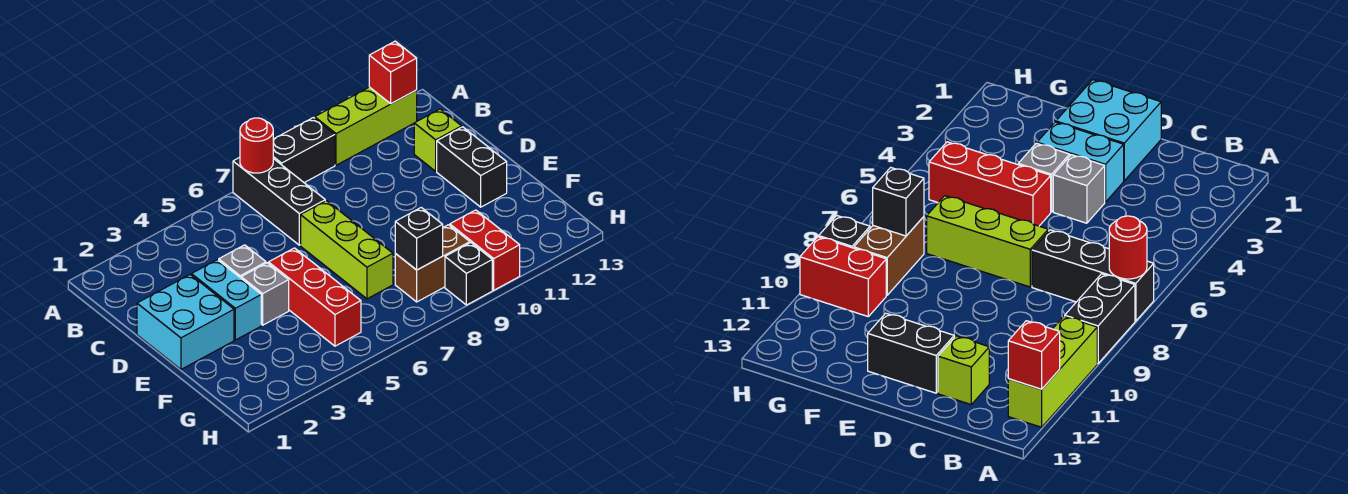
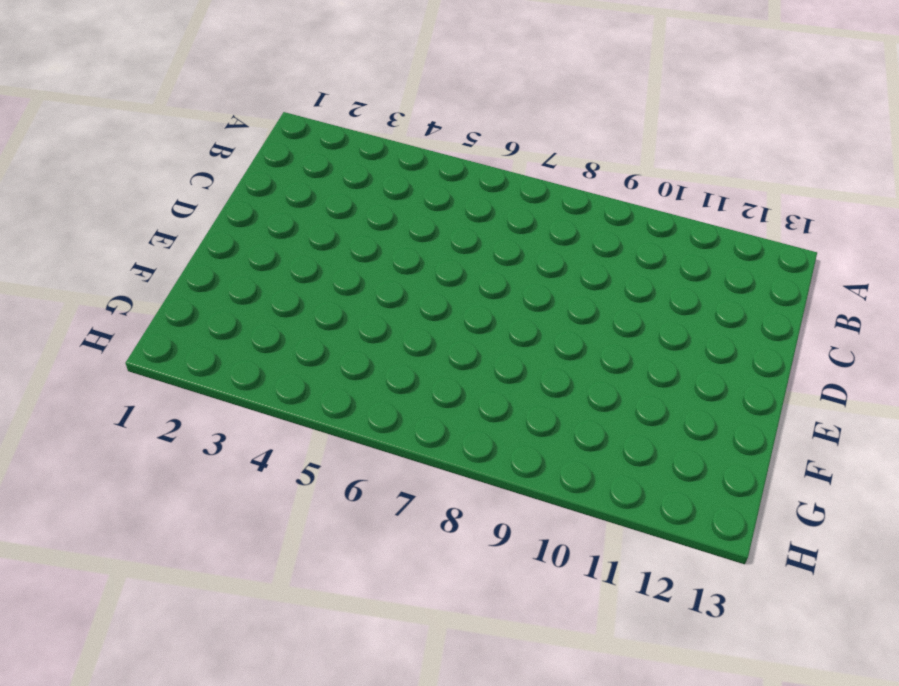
none -> black 1x3 brick [233,157,325,245]
none -> black 1x2 brick [273,118,335,183]
none -> lime 1x3 brick [315,87,417,165]

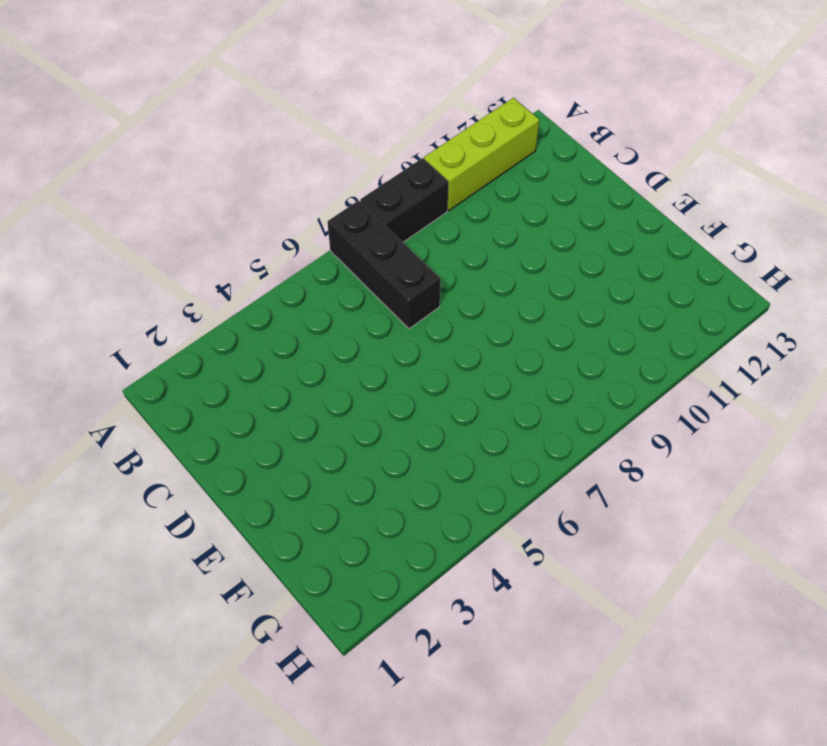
none -> lime 1x1 brick [414,109,462,171]
none -> cyan 2x2 brick [137,275,234,369]
none -> cyan 1x2 brick [191,260,261,340]

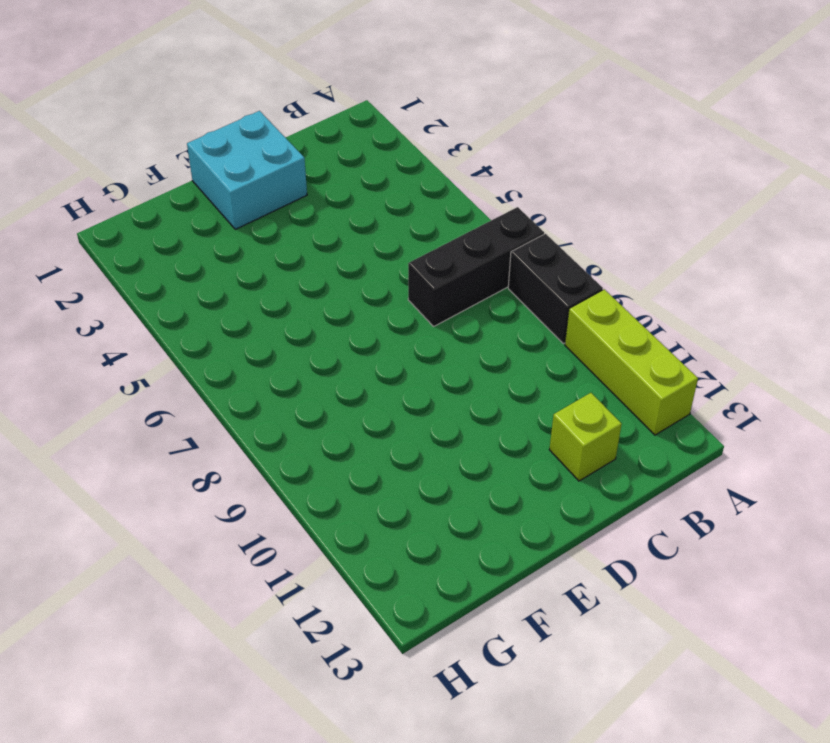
none -> cyan 1x2 brick [191,260,261,340]
none -> grey 1x1 brick [219,245,266,278]
none -> lime 1x3 brick [301,201,393,299]

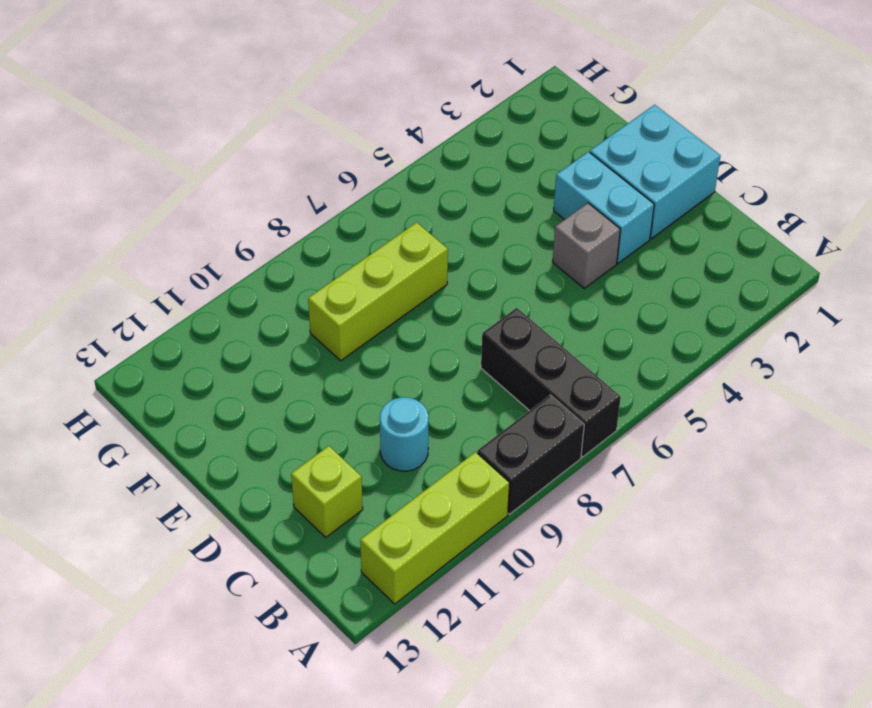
cyan 1x1 round brick [380,397,429,471] -> none
lime 1x3 brick [308,222,448,361] -> lime 1x3 brick turned to [301,201,393,299]
none -> black 1x2 brick [437,127,507,207]
none -> grey 1x1 brick [241,263,289,325]
none -> red 1x3 brick [269,248,361,346]

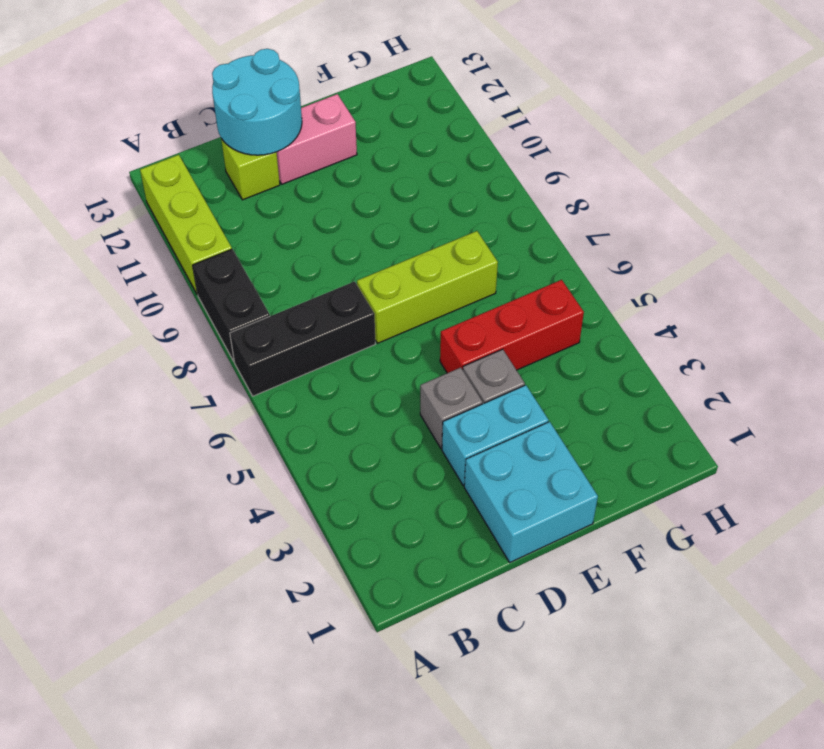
cyan 2x2 round brick [212,49,302,155] -> none
pink 1x2 brick [277,94,357,184] -> black 1x2 brick [437,127,507,207]
none -> brown 1x2 brick [395,225,470,302]
none -> red 1x2 brick [450,210,520,290]
none -> black 1x1 brick [445,243,492,305]

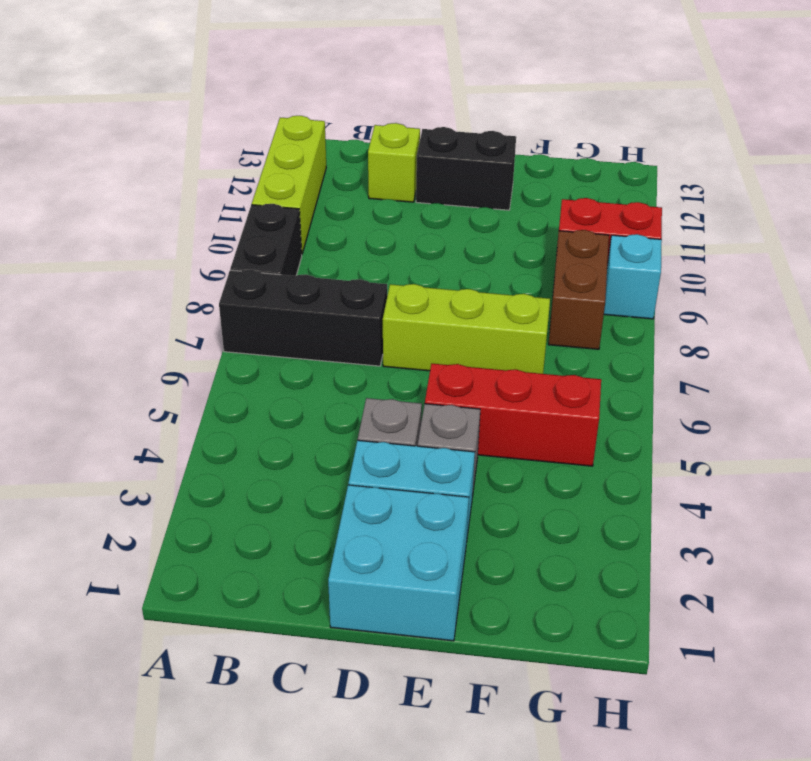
cyan 1x1 brick [604,234,662,319] -> black 1x1 brick [445,243,492,305]
none -> red 1x1 round brick [240,118,273,173]
none -> red 1x1 brick [369,41,417,104]
none -> black 1x1 brick [395,208,443,270]

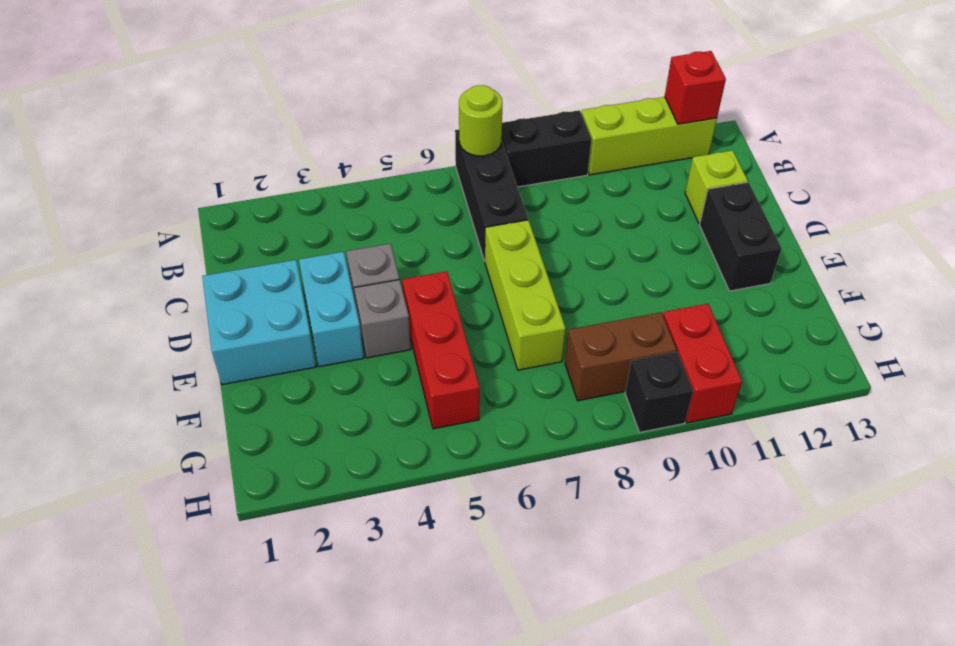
lime 1x1 round brick [459,85,503,156] -> red 1x1 round brick [240,118,273,173]
none -> black 1x1 brick [395,208,443,270]

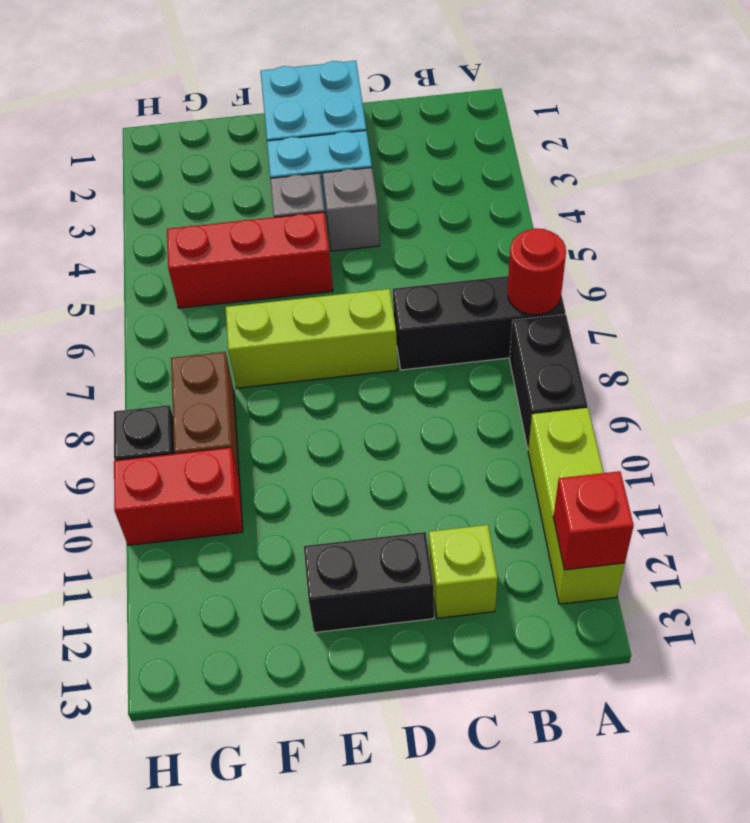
none -> black 1x1 brick [395,208,443,270]

